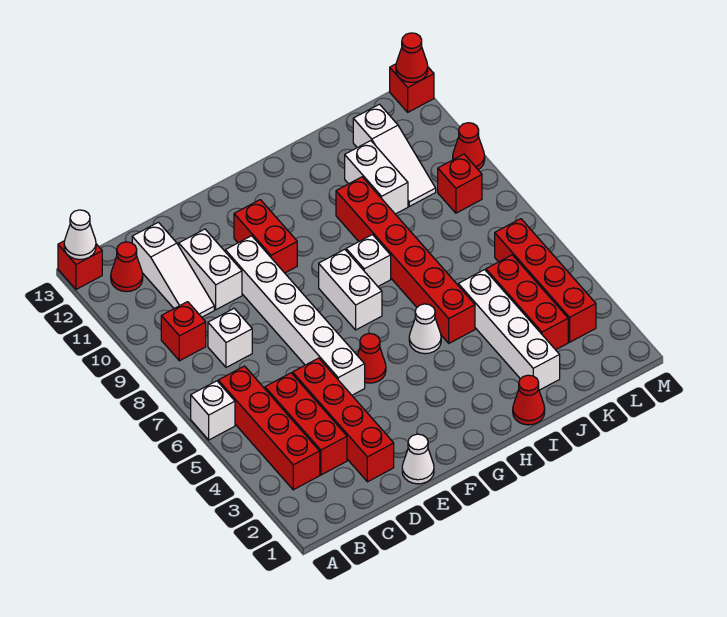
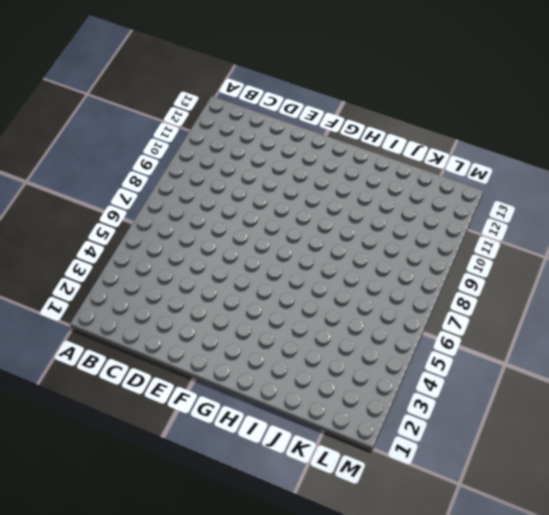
none -> white 1x1 brick [191,381,235,440]
none -> red 1x1 brick [58,241,102,289]
none -> red 1x4 brick [218,366,320,490]

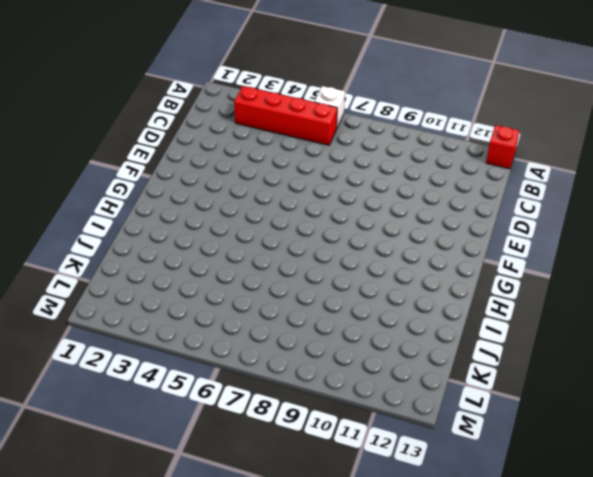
none -> red 1x1 brick [161,302,206,361]
none -> red 1x1 cone [111,242,143,292]
none -> red 1x3 brick [265,373,347,475]

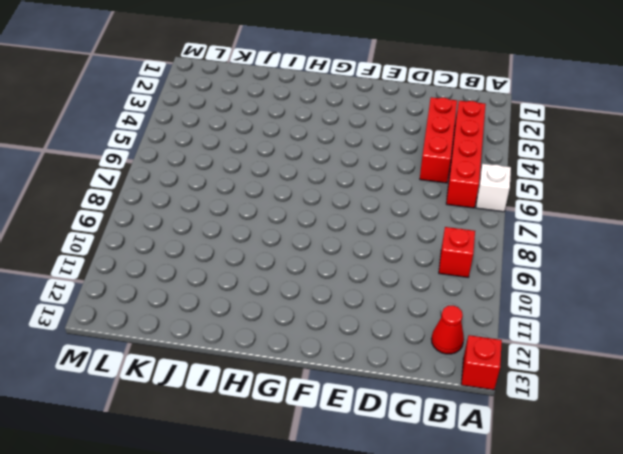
none -> white 1x1 brick [208,308,252,367]
none -> white 1x3 slope [132,222,214,317]
none -> red 1x4 brick [293,358,394,482]

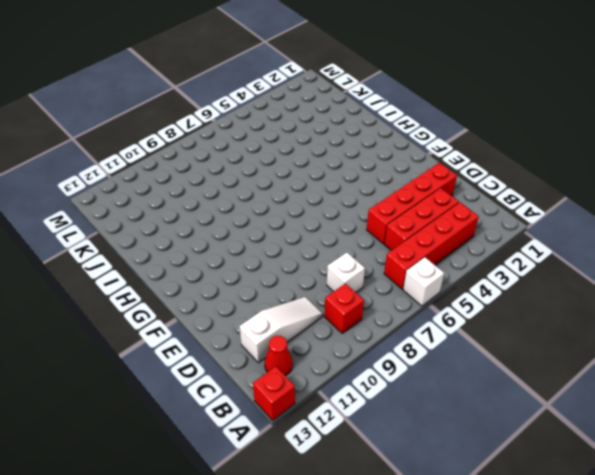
none -> white 1x2 brick [179,229,242,310]
none -> white 1x1 cone [402,434,434,484]
none -> white 1x6 brick [225,236,365,395]

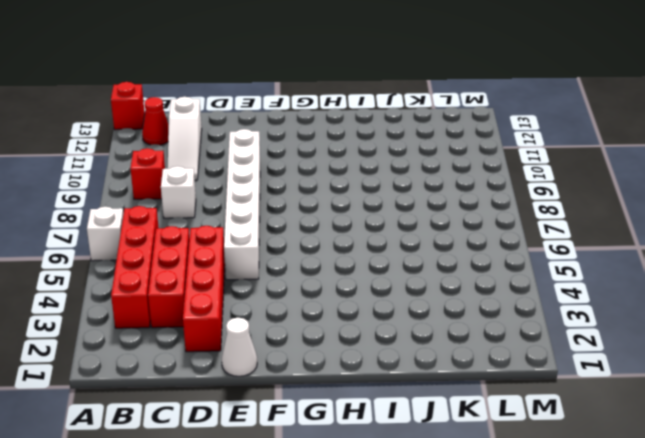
none -> white 1x2 brick [179,229,242,310]
none -> red 1x1 cone [357,333,386,383]
none -> red 1x2 brick [234,200,297,273]

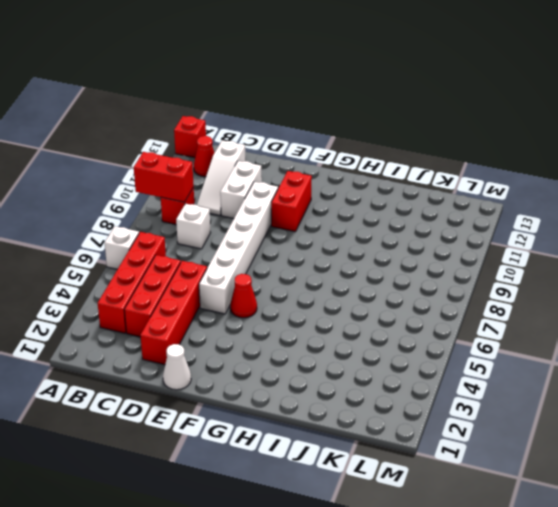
red 1x2 brick [134,152,194,202] -> none
none -> white 1x2 brick [319,249,382,330]
none -> white 1x1 cone [409,304,441,354]
none -> white 1x1 brick [346,235,391,286]

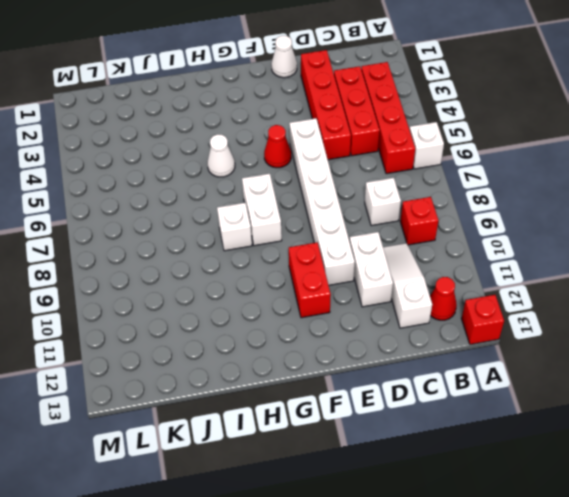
none -> red 1x1 cone [513,375,545,425]
none -> red 1x6 brick [336,177,475,343]
none -> white 1x4 brick [458,270,560,390]

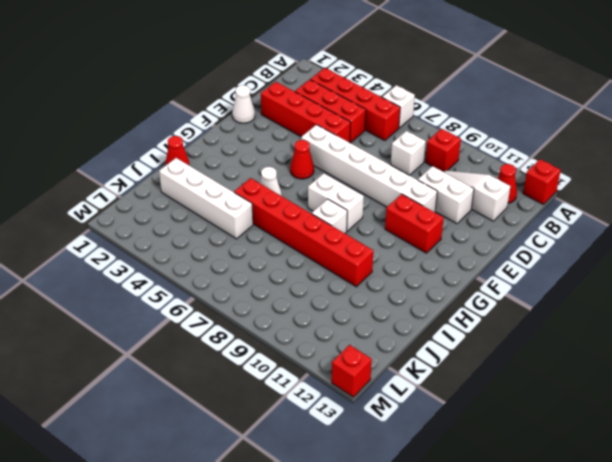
none -> white 1x2 brick [345,141,408,214]
none -> red 1x3 brick [486,255,568,350]
none -> white 1x3 slope [353,104,436,206]

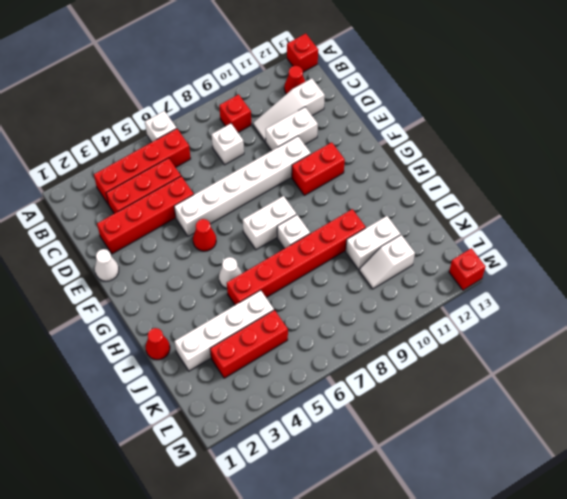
white 1x2 slope [359,235,415,289] -> white 1x3 slope [353,104,436,206]
none -> red 1x4 brick [495,219,596,342]
none -> red 1x1 brick [438,154,482,213]
none -> red 1x1 cone [453,123,485,170]

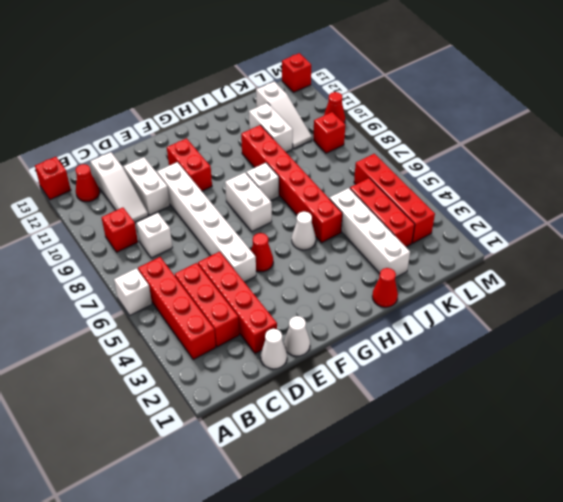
white 1x1 cone [261,329,287,369] -> white 1x1 cone moved to [64,210,96,260]
none -> red 1x1 cone [396,33,428,83]

